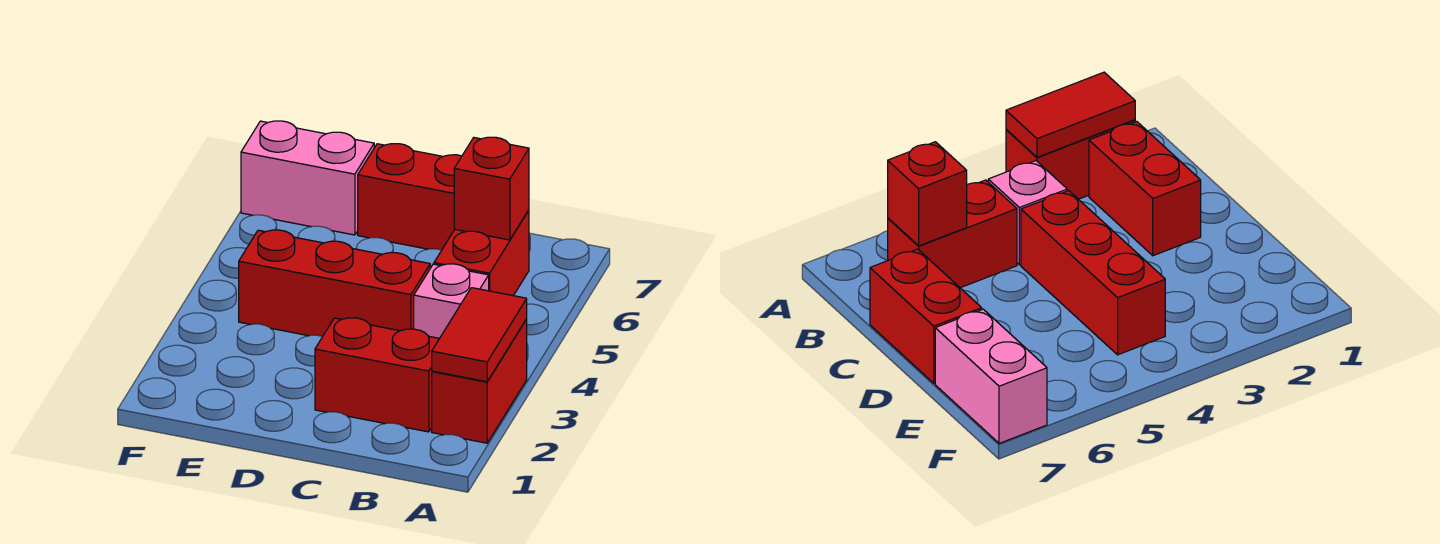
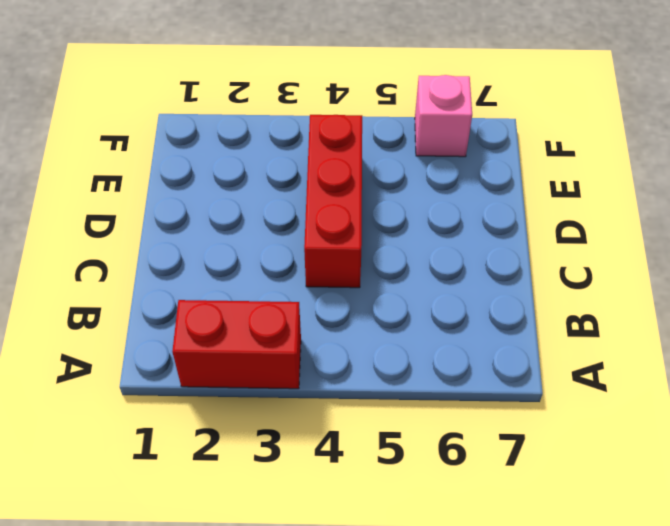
pink 1x1 brick [415,75,472,157] -> pink 1x1 brick moved to [414,264,489,338]
none -> red 1x2 brick [315,318,439,432]
none -> red 1x2 brick [434,210,529,296]

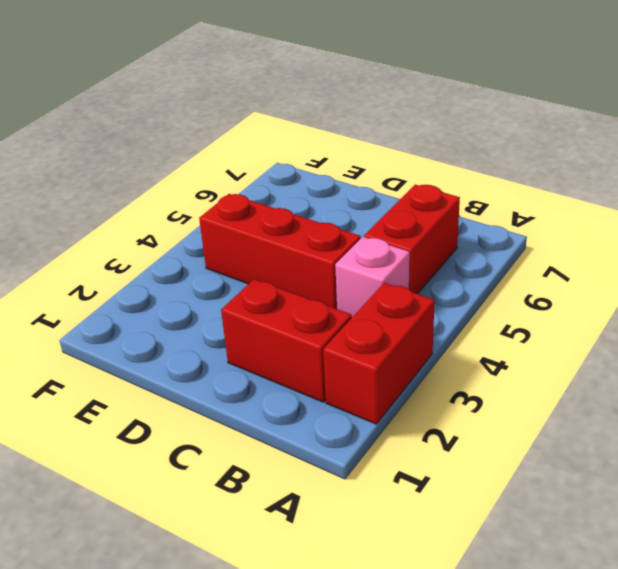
none -> red 1x2 brick [358,144,462,250]
none -> pink 1x2 brick [241,121,374,235]

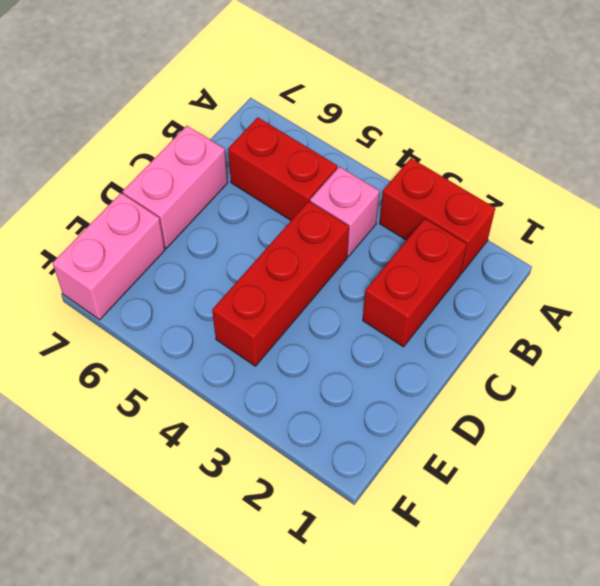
pink 1x2 brick [123,126,228,248] -> red 1x2 brick [358,144,462,250]
none -> red 1x2 tile [432,288,527,382]
none -> red 1x1 brick [454,137,529,240]

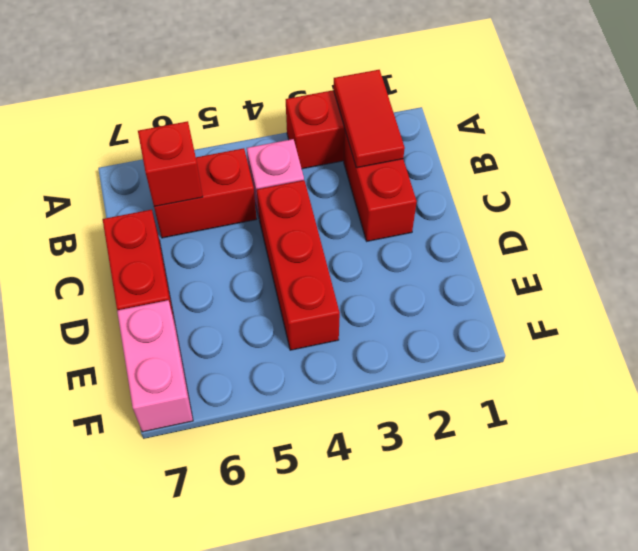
red 1x2 tile [333,70,405,168] -> red 1x2 tile turned to [432,288,527,382]

